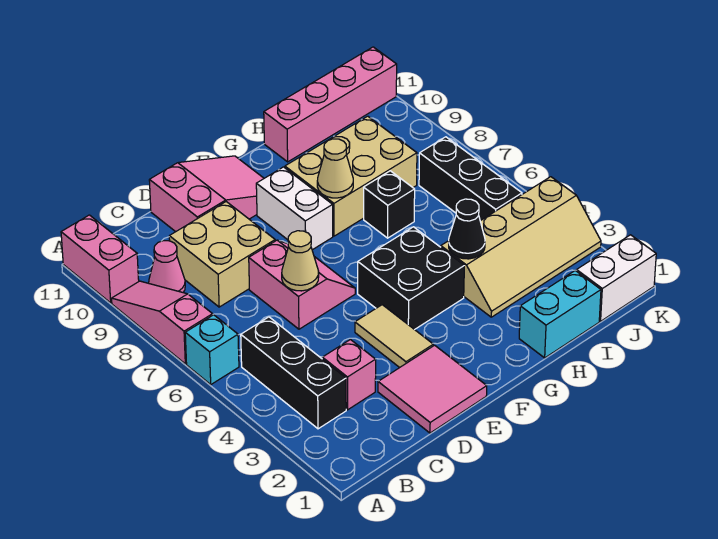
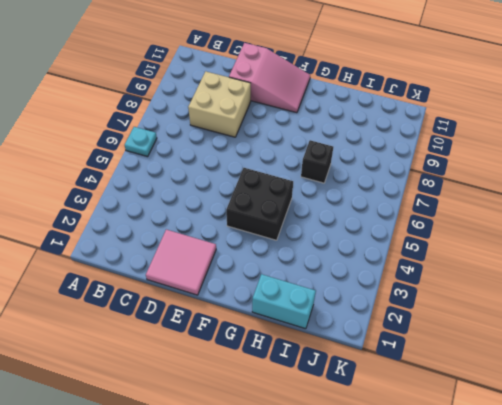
cyan 1x1 plate [125,127,157,157] -> cyan 1x1 brick [185,315,239,384]
none -> pink 1x3 slope [112,281,213,364]
none -> pink 1x2 brick [61,215,139,303]
none -> black 1x3 brick [241,317,346,429]

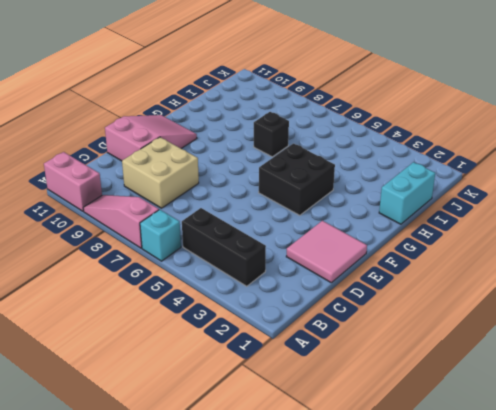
none -> pink 1x1 cone [149,241,185,292]
none -> pink 1x1 brick [322,340,376,410]
none -> pink 2x2 slope [249,240,355,329]

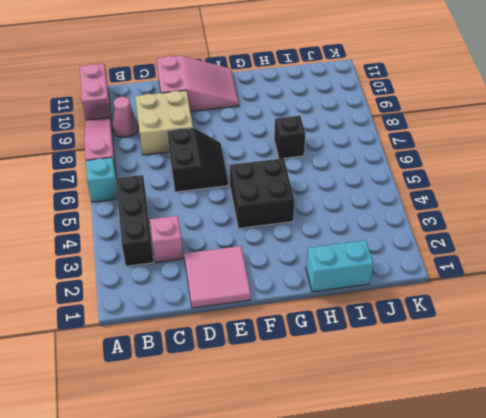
black 2x2 slope [167,128,228,192] -> pink 2x2 slope [249,240,355,329]
none -> tan 1x2 tile [355,305,433,368]
none -> white 1x2 brick [256,167,333,250]
none -> tan 2x3 brick [285,116,417,236]

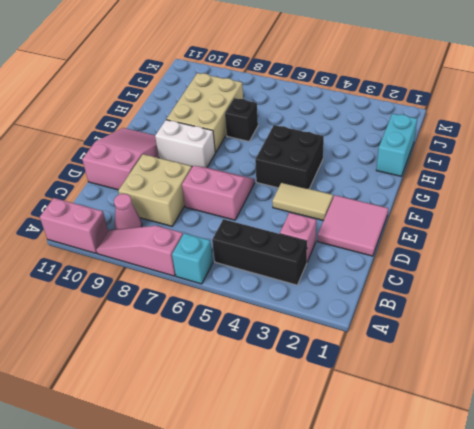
none -> tan 2x4 slope [441,177,601,317]
none -> pink 1x4 brick [264,47,397,162]
none -> white 1x2 brick [577,235,656,321]

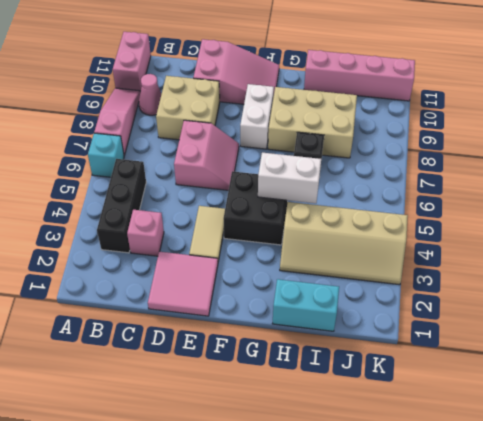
white 1x2 brick [258,153,321,203] -> white 1x2 brick moved to [577,235,656,321]
none -> black 1x3 brick [419,137,522,221]
none -> tan 1x1 cone [282,231,319,291]
none -> tan 1x1 cone [317,139,353,198]

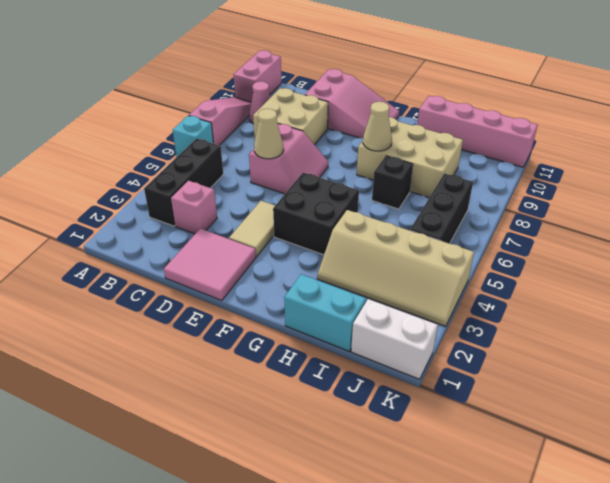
none -> white 1x2 brick [256,167,333,250]
none -> black 1x1 cone [449,199,485,259]

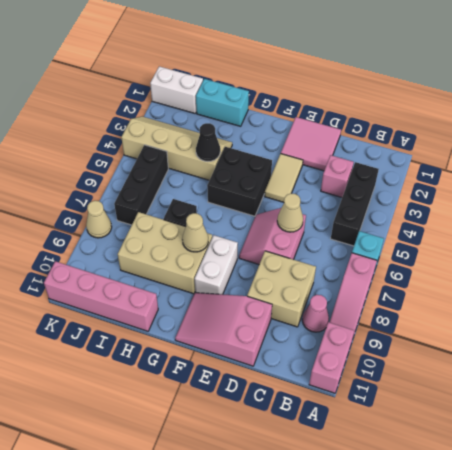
tan 1x1 cone [86,201,112,238] -> none

